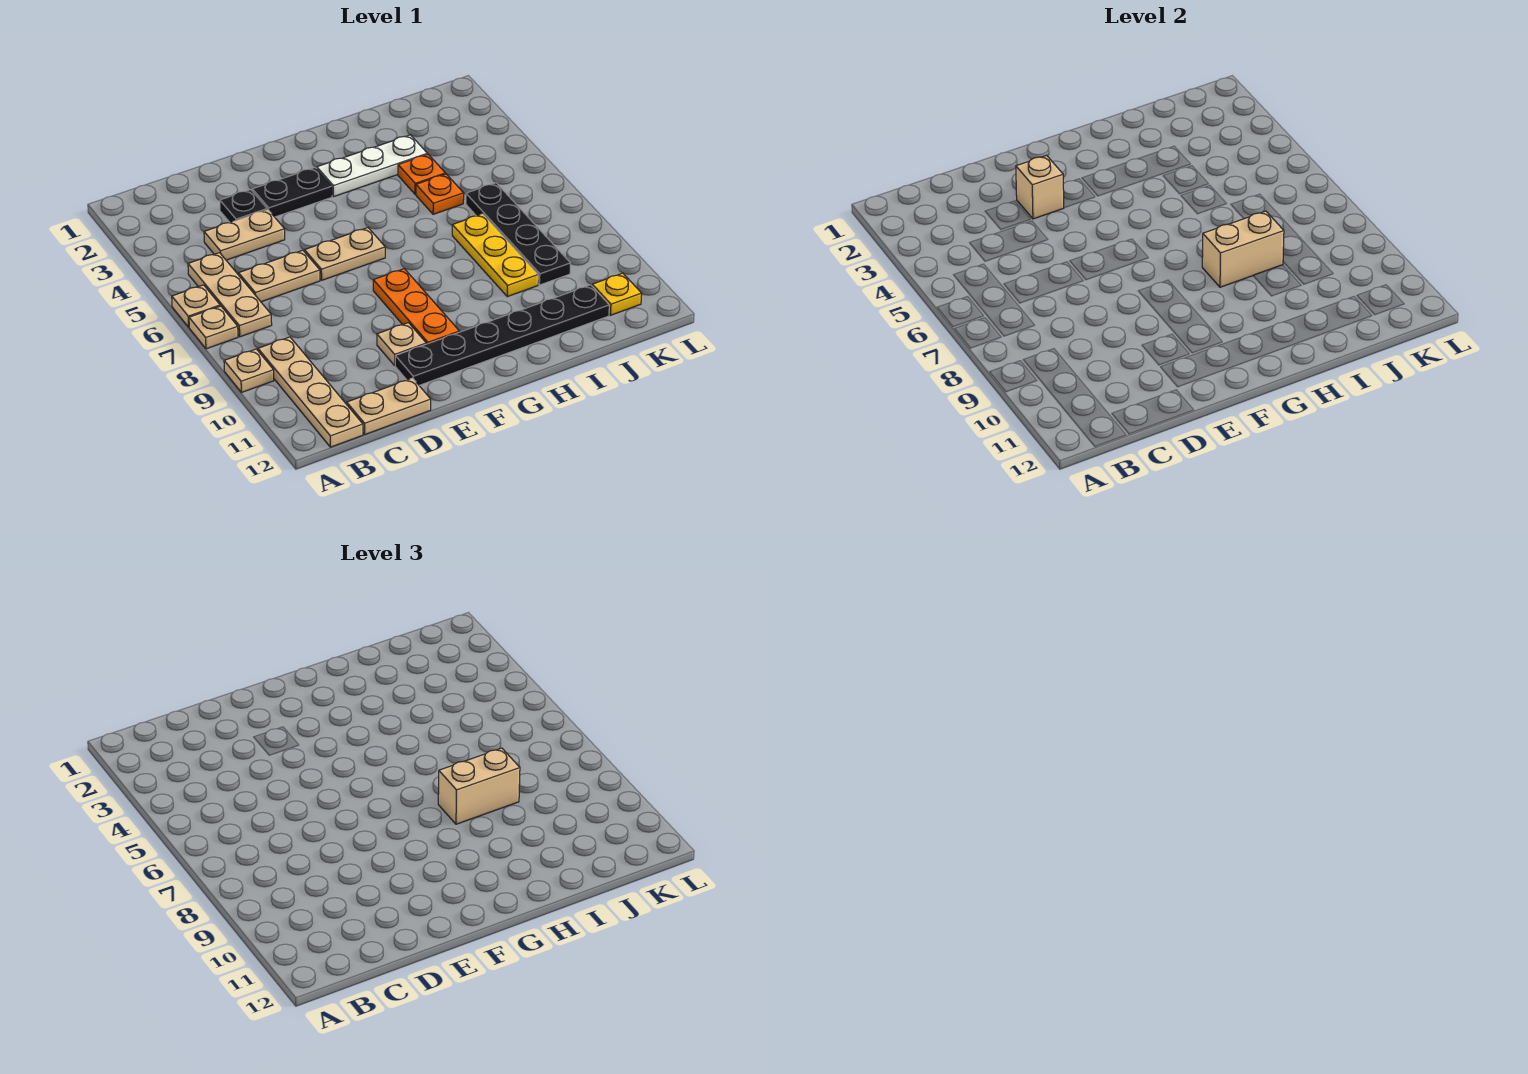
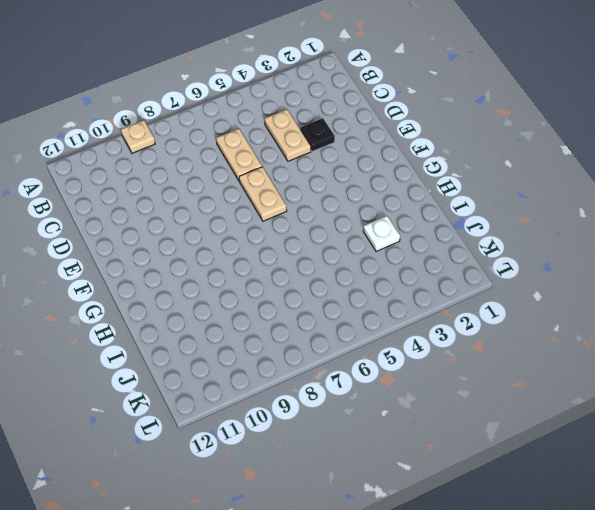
white 1x1 plate [363,216,400,252] -> white 1x3 plate [317,135,427,197]
none -> tan 1x1 plate [172,285,220,327]
none -> tan 1x1 plate [189,306,238,349]
none -> tan 1x3 plate [188,253,272,337]

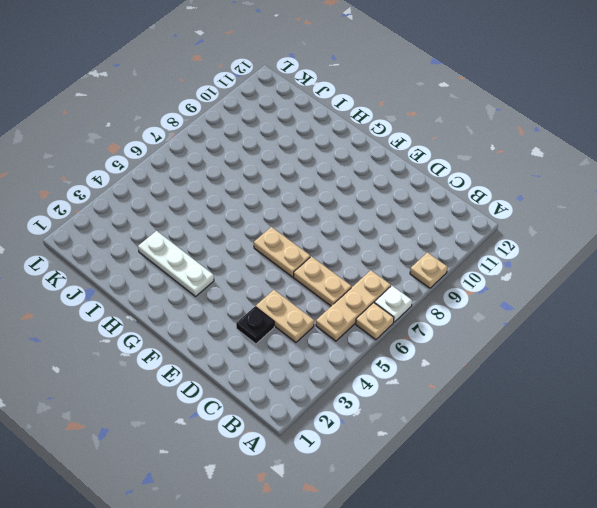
white 1x1 plate [374,286,412,322] -> tan 1x1 plate [189,306,238,349]
none -> tan 1x4 plate [258,337,363,447]
none -> tan 1x2 plate [347,378,431,434]
none -> black 1x2 plate [252,168,332,217]

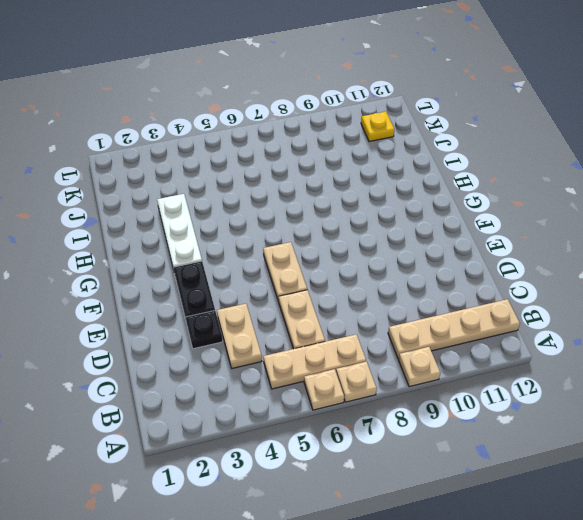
none -> tan 1x2 plate [347,378,431,434]
none -> tan 1x1 plate [377,323,426,365]
none -> black 1x6 plate [395,285,609,385]

